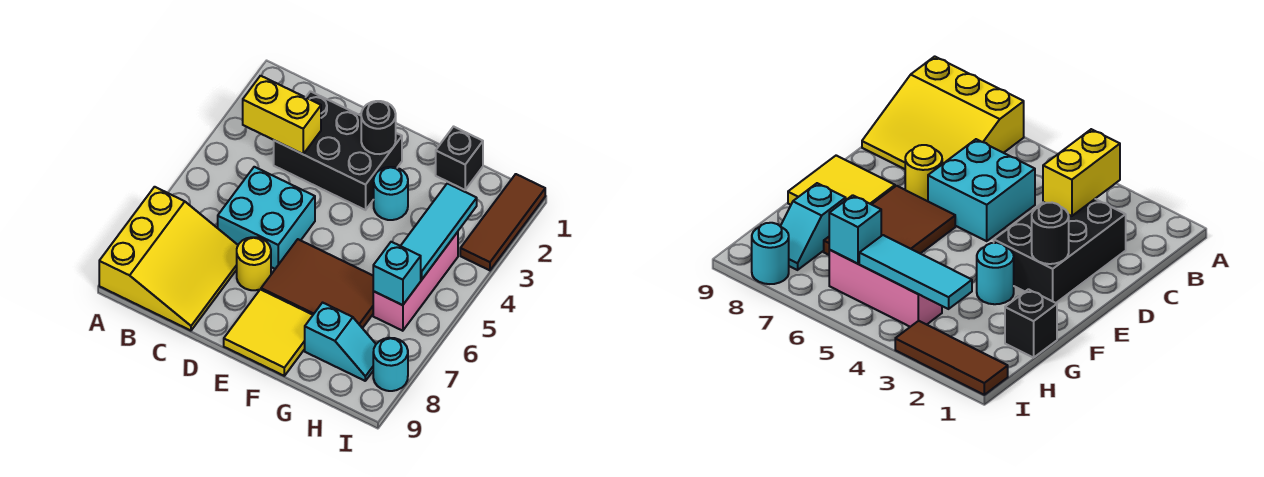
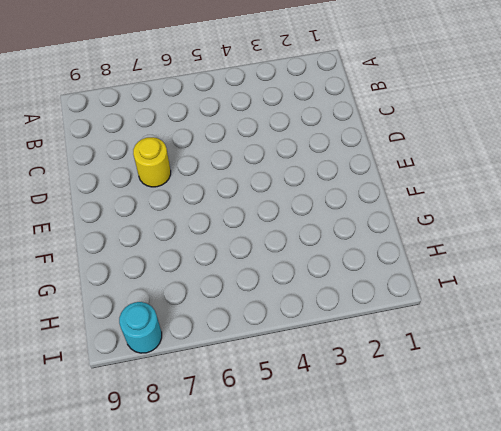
none -> yellow 3x3 slope [99,187,238,331]
none -> black 2x3 brick [274,91,402,210]
none -> cyan 2x2 brick [218,167,315,269]

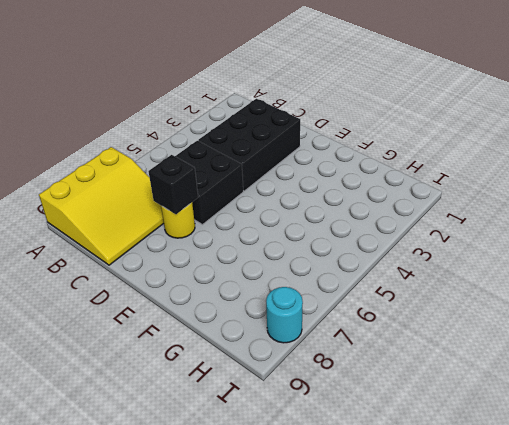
black 2x3 brick [198,99,300,191] -> black 2x3 brick turned to [274,91,402,210]
black 2x2 brick [175,141,243,225] -> cyan 2x2 brick [218,167,315,269]
black 1x1 brick [148,155,198,214] -> black 1x1 brick moved to [436,127,483,190]
none -> brown 2x3 tile [261,239,373,328]
none -> yellow 2x2 tile [224,289,313,376]
none -> cyan 1x1 round brick [374,167,408,220]

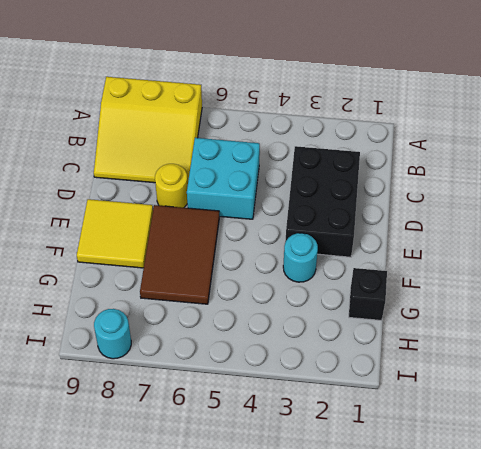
none -> cyan 1x2 slope [305,303,376,381]
none -> pink 1x3 brick [373,232,458,331]
none -> brown 1x3 tile [460,174,545,270]

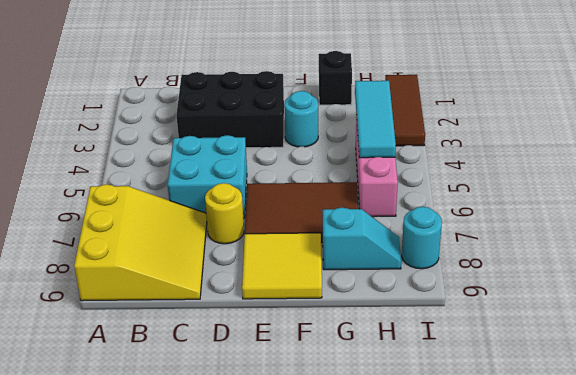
none -> yellow 1x2 brick [243,76,321,154]
none -> black 1x1 round brick [361,101,396,154]
none -> cyan 1x1 brick [373,242,421,305]

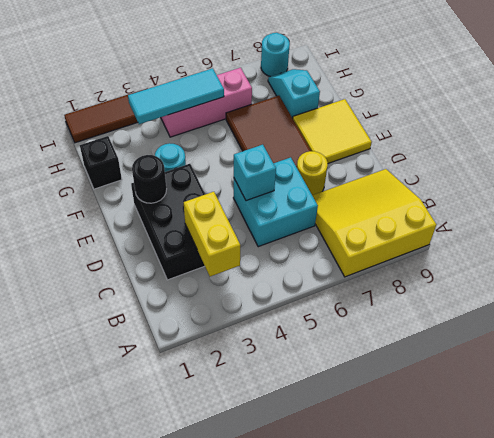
cyan 1x1 brick [234,145,276,201] -> cyan 1x1 brick moved to [373,242,421,305]

